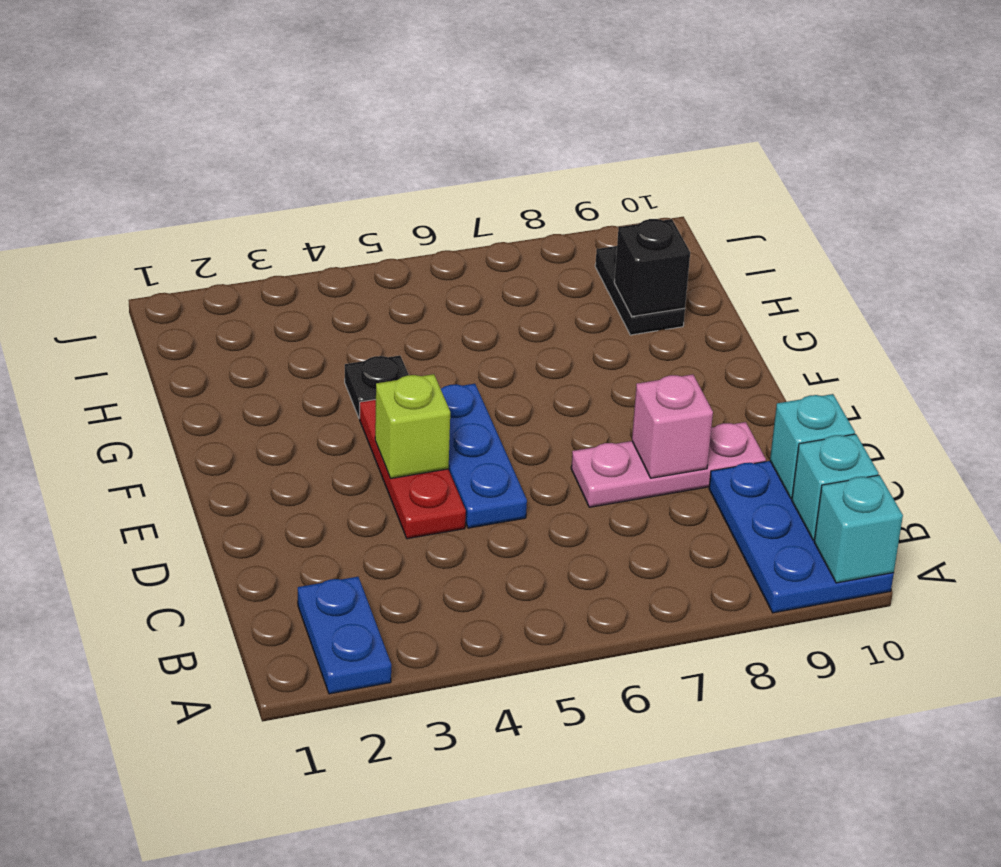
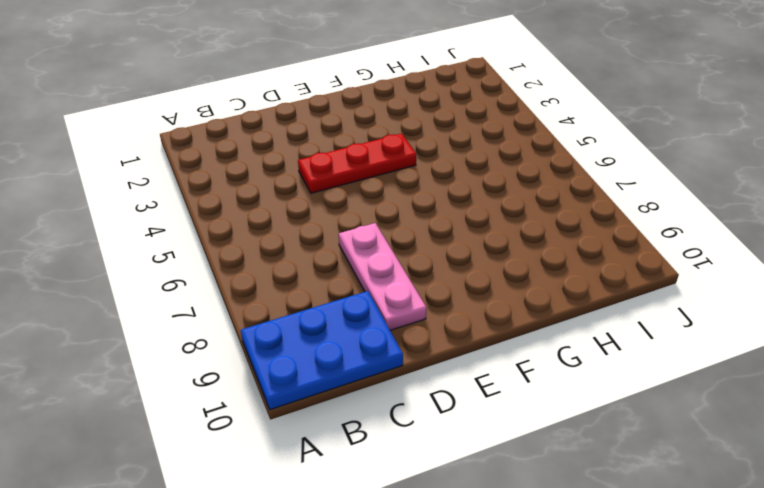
none -> blue 1x2 plate [298,577,391,694]
none -> blue 1x3 plate [441,384,527,528]
none -> black 1x1 plate [345,356,408,418]

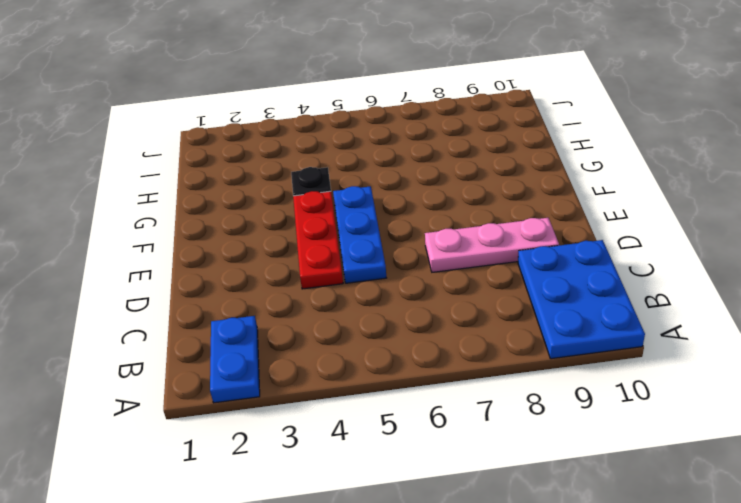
none -> black 1x2 plate [595,246,685,335]
none -> cyan 1x1 brick [814,475,903,583]
none -> cyan 1x1 brick [792,434,879,540]

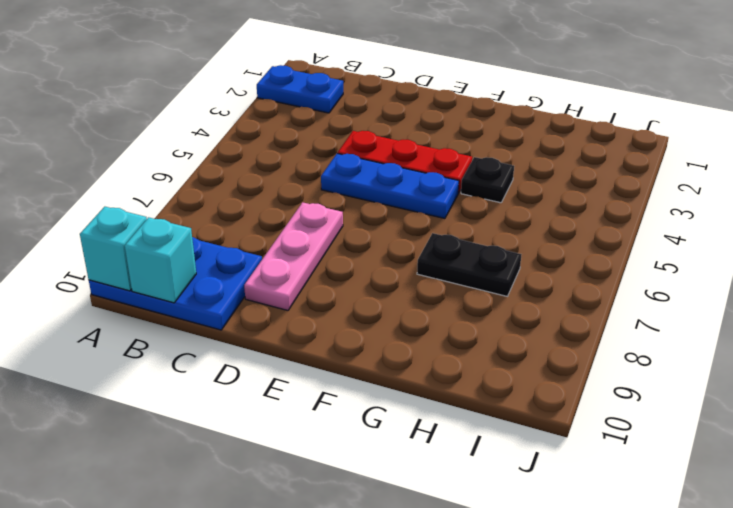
black 1x2 plate [417,233,521,296] -> black 1x2 plate moved to [595,246,685,335]
none -> cyan 1x1 brick [770,394,855,499]
none -> pink 1x1 brick [632,375,713,478]
none -> lime 1x1 brick [375,374,450,478]

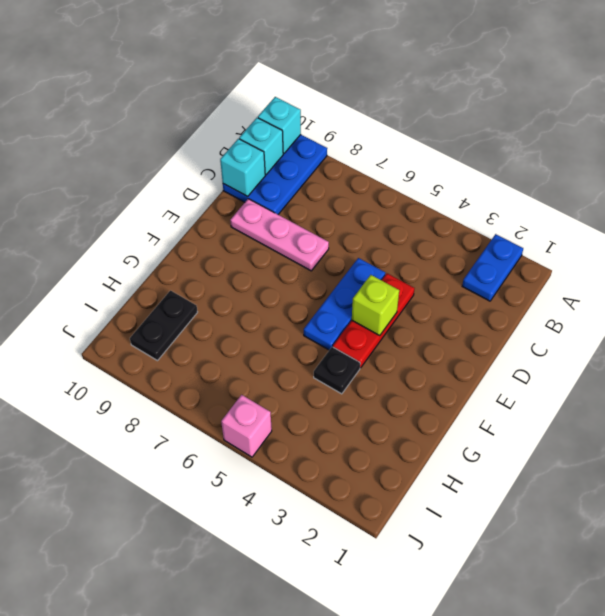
pink 1x1 brick [221,395,272,457] -> pink 1x1 brick moved to [632,375,713,478]
none -> black 1x1 brick [614,219,690,316]

